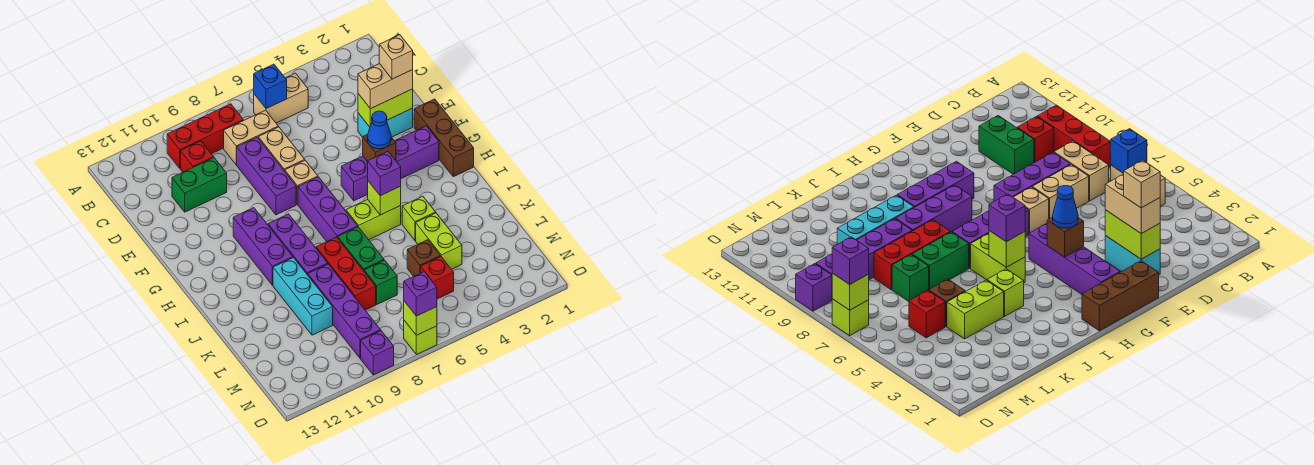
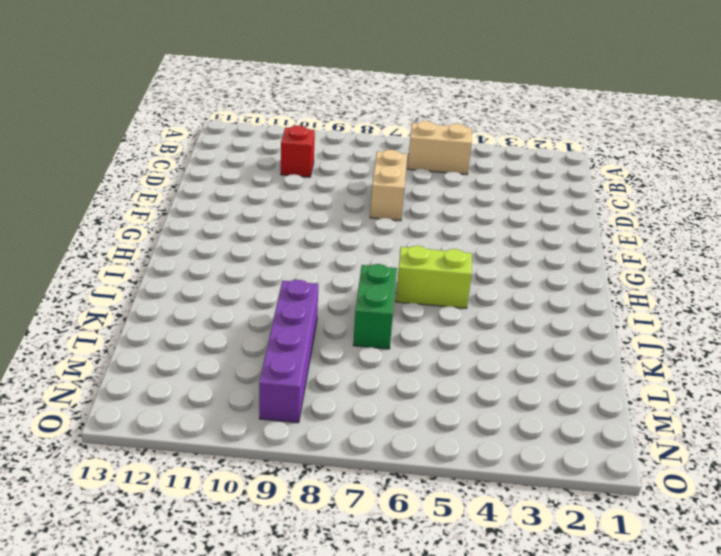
none -> red 1x3 brick [167,104,243,168]
none -> tan 1x2 brick [224,110,278,165]
none -> purple 1x3 brick [237,137,296,215]
none -> green 1x2 brick [172,158,227,212]

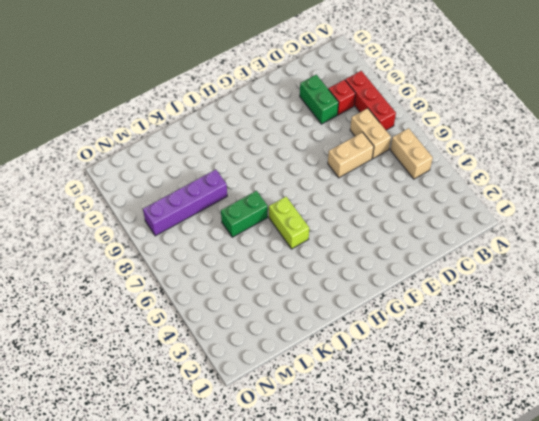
none -> purple 1x3 brick [237,137,296,215]
none -> cyan 1x2 brick [358,109,413,137]
none -> brown 1x3 brick [414,99,474,177]
none -> tan 1x1 brick [285,160,318,205]

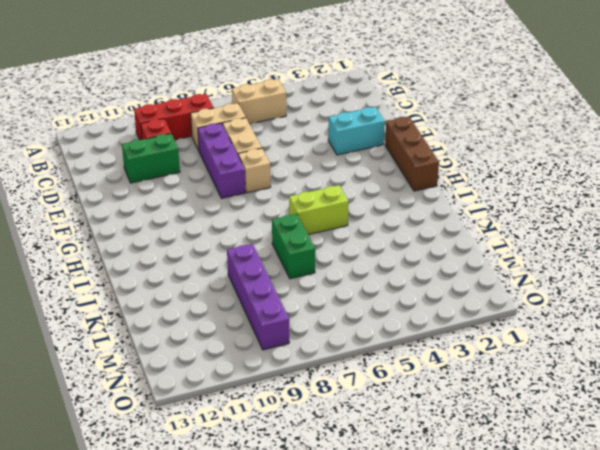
none -> purple 1x4 brick [341,126,439,201]
none -> purple 1x3 brick [298,177,358,241]
none -> purple 1x3 brick [233,208,293,285]
none -> purple 1x3 brick [268,214,328,275]

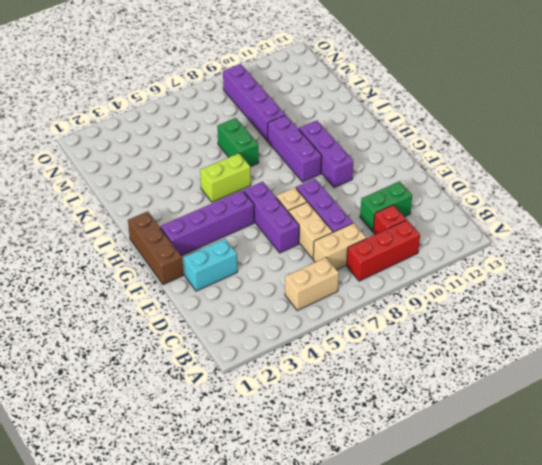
purple 1x3 brick [244,182,299,253] -> purple 1x3 brick moved to [298,177,358,241]
none -> lime 1x1 brick [402,196,436,241]
none -> red 1x3 brick [316,237,376,310]
none -> cyan 1x3 brick [273,258,333,335]
none -> lime 1x2 brick [416,213,462,269]

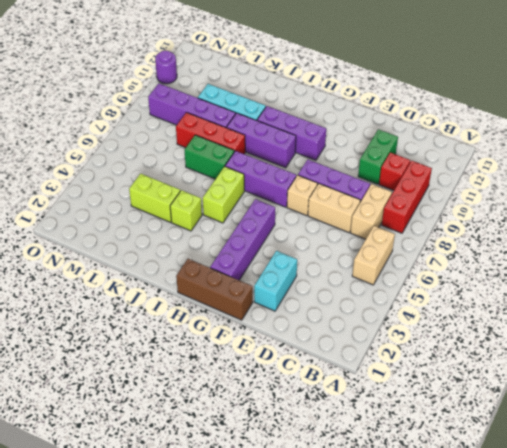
purple 1x1 round brick [155,50,177,84] -> none
none -> brown 1x1 brick [407,240,440,276]
none -> green 1x1 brick [364,260,397,304]
none -> red 1x1 brick [421,256,454,299]
none -> lime 1x1 brick [404,321,437,355]

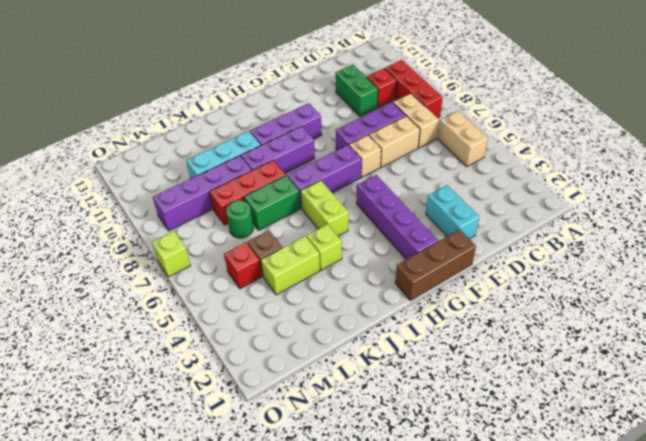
green 1x1 round brick [226,200,253,238] -> green 1x1 brick [364,260,397,304]
none -> purple 1x1 brick [361,331,394,375]
none -> blue 1x1 brick [254,64,287,109]
none -> lime 1x2 brick [358,89,413,127]
none -> brown 1x1 brick [363,134,396,162]

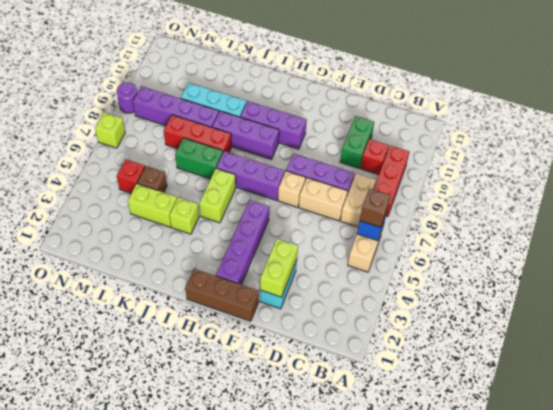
brown 1x1 brick [360,188,391,228] -> brown 1x1 brick moved to [363,134,396,162]
purple 1x1 round brick [117,82,137,113] -> purple 1x1 brick [361,331,394,375]
none -> green 1x1 brick [364,260,397,304]
none -> lime 1x1 brick [368,181,401,215]
none -> lime 1x1 brick [404,301,437,335]
none -> tan 1x2 brick [358,64,413,109]

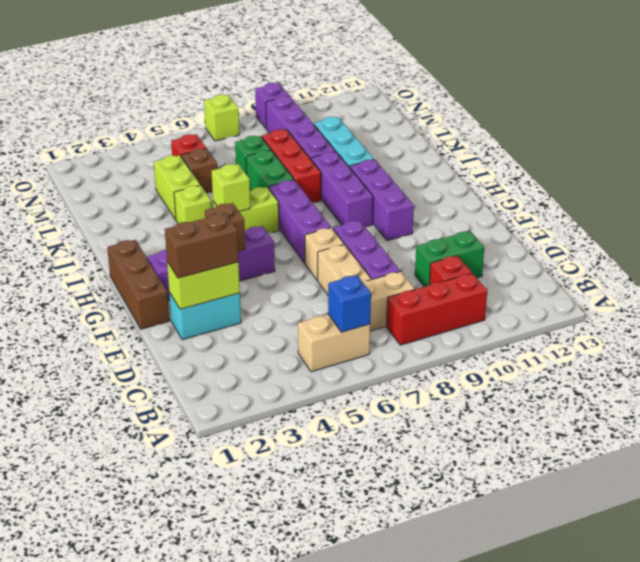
brown 1x2 brick [165,213,239,278] -> tan 1x2 brick [358,64,413,109]
none -> lime 1x1 brick [404,301,437,335]
none -> blue 1x1 cone [367,111,391,149]
none -> purple 1x1 brick [368,151,401,196]
none -> purple 1x1 brick [404,272,437,316]

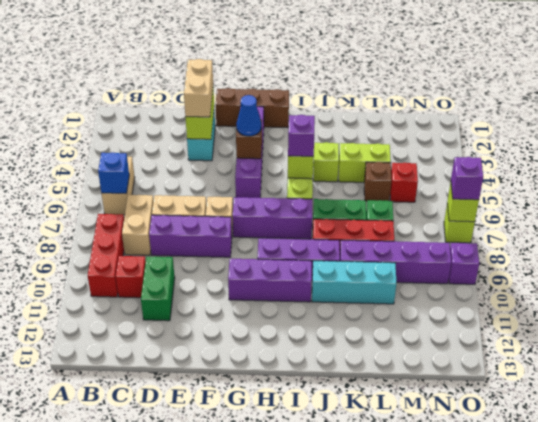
none -> tan 1x1 brick [379,35,413,79]

